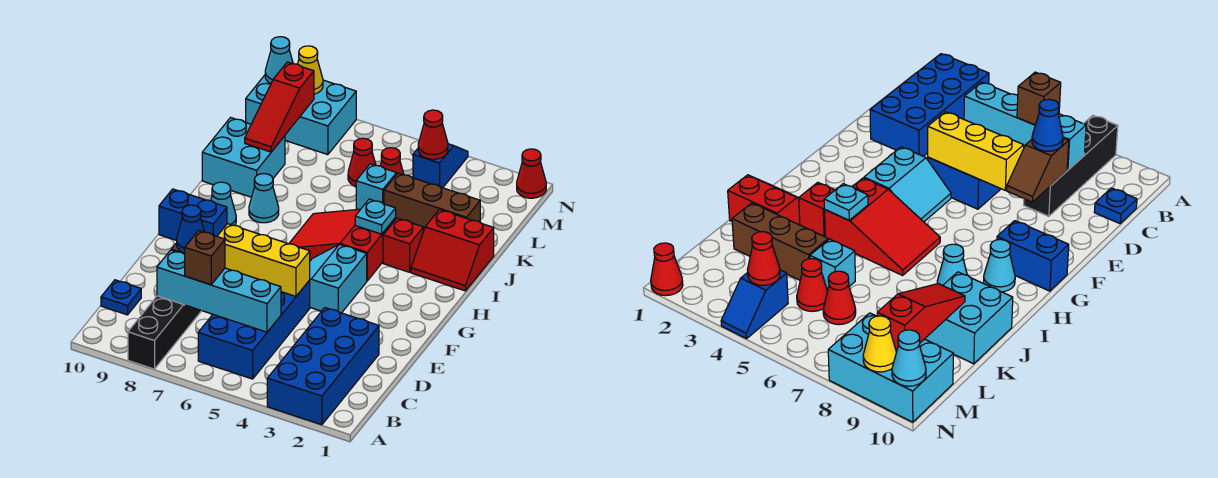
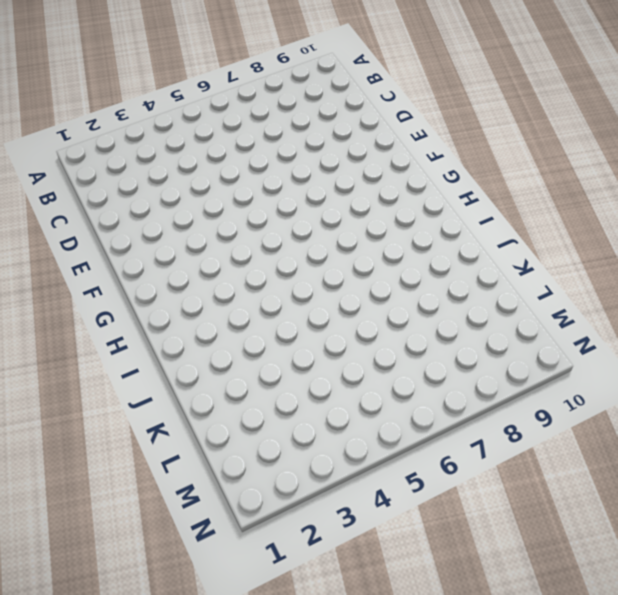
none -> blue 2x4 brick [267,308,379,425]
none -> black 1x4 brick [128,296,201,369]
none -> blue 2x4 brick [198,280,310,379]

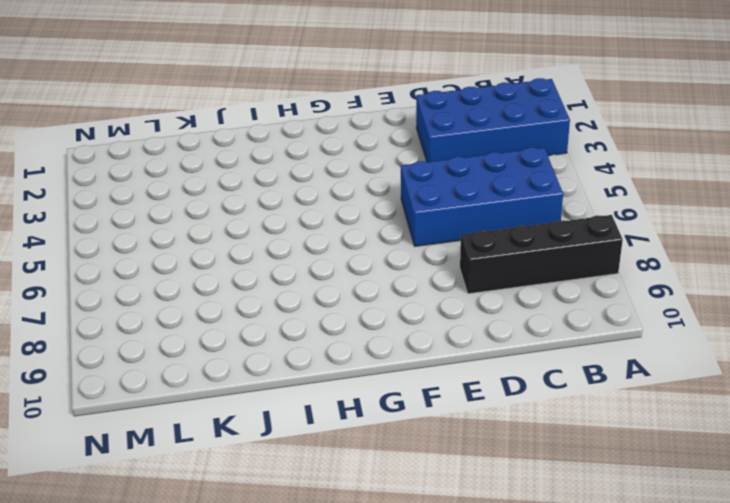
none -> blue 1x1 plate [101,280,141,315]
none -> cyan 2x2 slope [310,244,367,313]
none -> blue 1x2 brick [159,189,227,240]

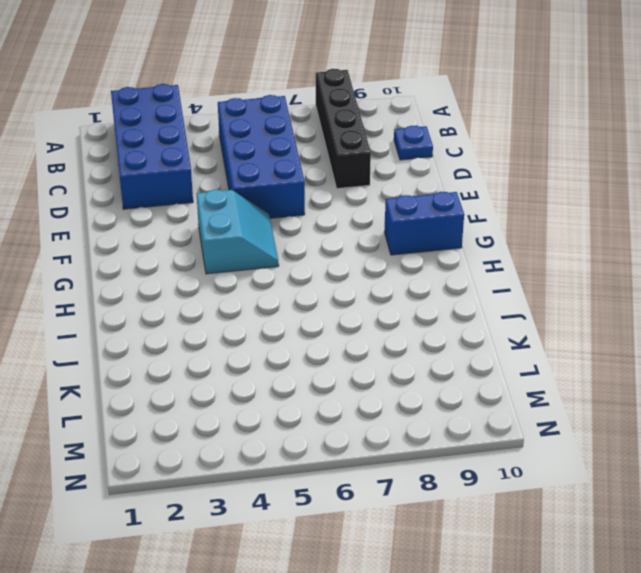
none -> red 2x3 slope [289,209,396,281]
none -> cyan 1x1 cone [211,182,236,225]
none -> red 2x2 slope [411,210,494,291]

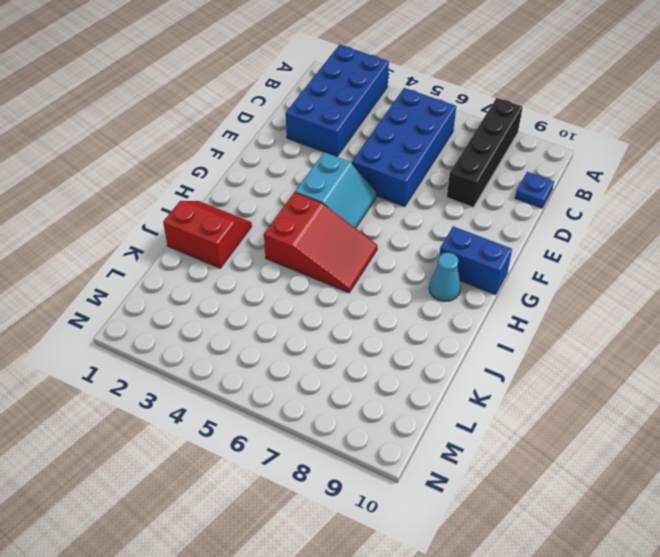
none -> red 1x1 brick [383,218,423,272]
none -> cyan 1x1 cone [249,174,279,223]
none -> cyan 2x2 brick [202,118,285,197]

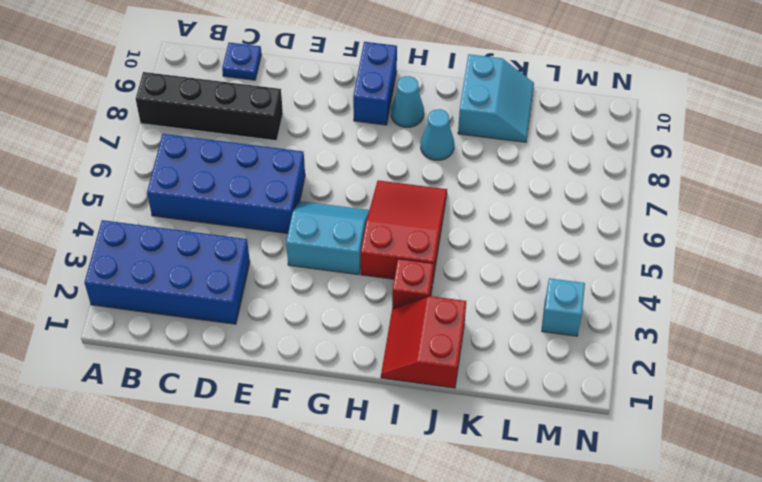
cyan 2x2 slope [458,54,534,142] -> cyan 2x2 brick [202,118,285,197]
cyan 1x1 brick [542,278,585,336] -> cyan 1x1 brick moved to [356,164,397,210]
none -> brown 1x3 brick [384,173,480,231]
none -> red 1x1 cone [380,148,404,175]
none -> red 1x1 cone [348,138,376,186]

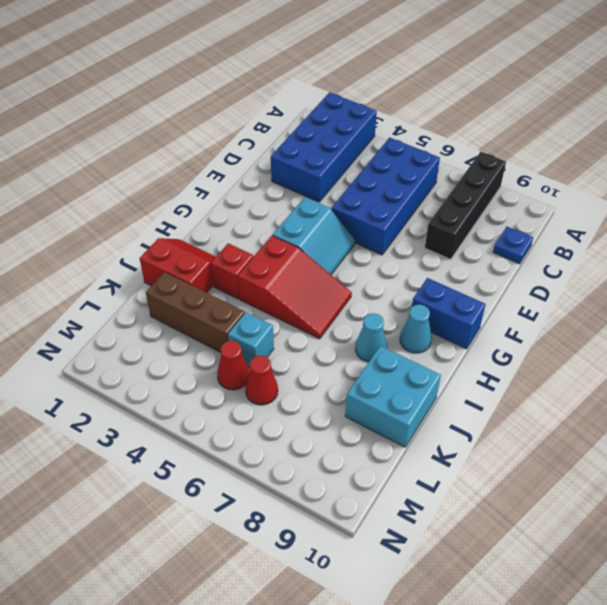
none -> blue 1x2 slope [413,144,468,188]
none -> cyan 2x3 brick [246,75,356,155]
none -> red 1x1 cone [517,149,546,198]

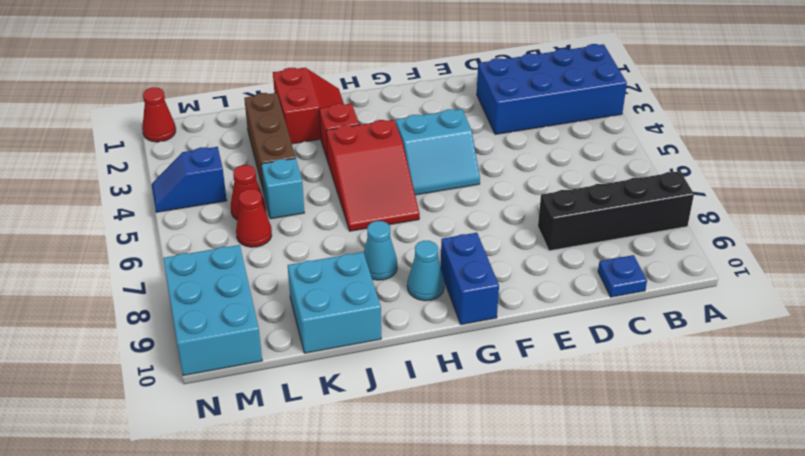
none -> blue 2x4 brick [198,280,310,379]
none -> cyan 1x4 brick [157,250,281,332]
none -> brown 1x2 slope [1007,138,1069,202]

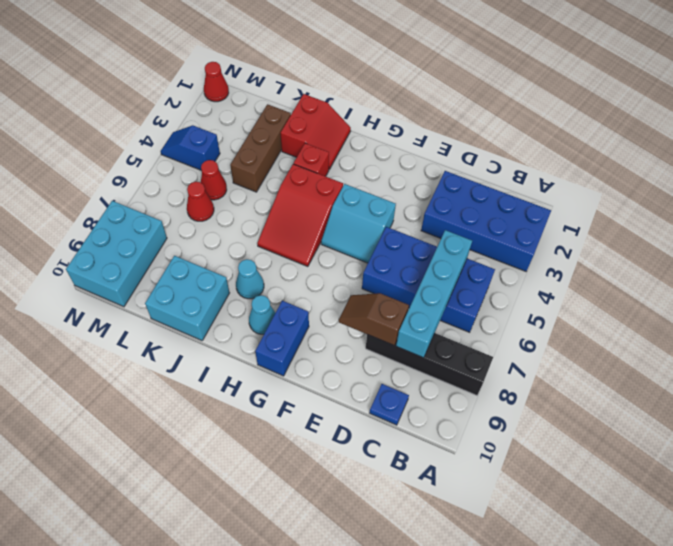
none -> cyan 1x1 brick [356,164,397,210]
none -> yellow 1x3 brick [217,224,310,296]
none -> cyan 1x1 plate [355,199,396,234]

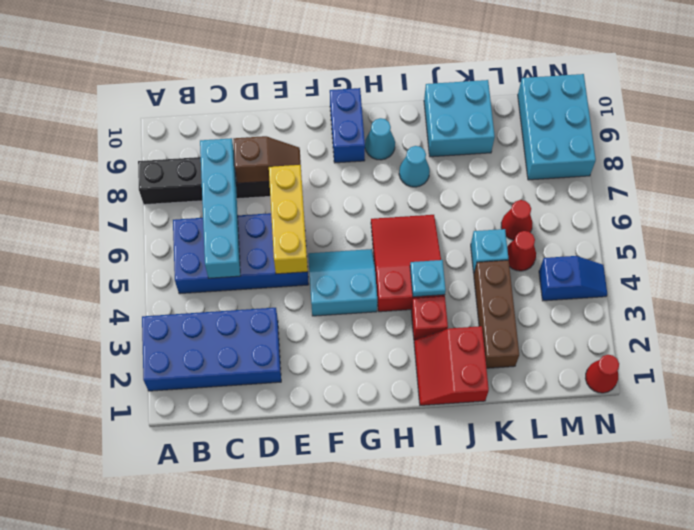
none -> blue 1x1 plate [101,280,141,315]
none -> red 1x3 slope [245,62,314,152]
none -> red 1x1 cone [418,110,448,159]

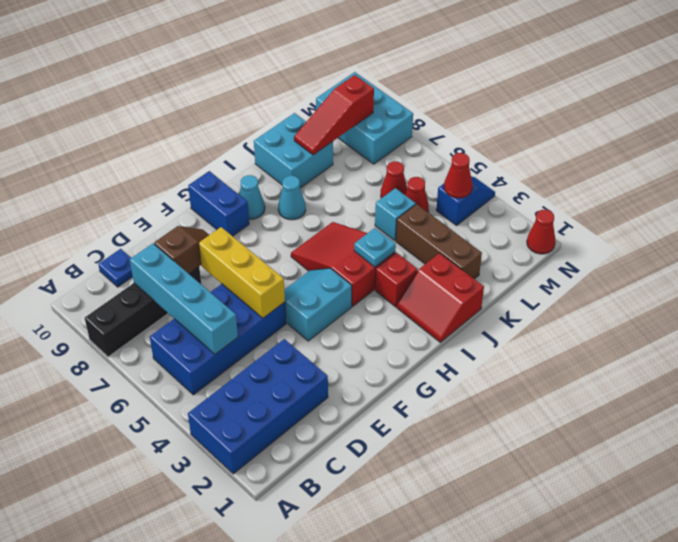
none -> yellow 1x1 cone [298,46,323,94]
none -> cyan 1x1 cone [265,37,293,84]
none -> brown 1x1 brick [184,230,225,285]

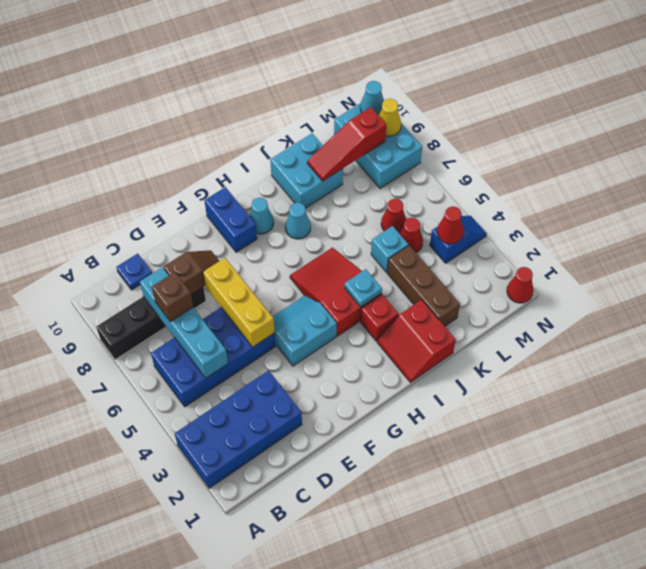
none -> blue 1x1 cone [177,205,204,253]

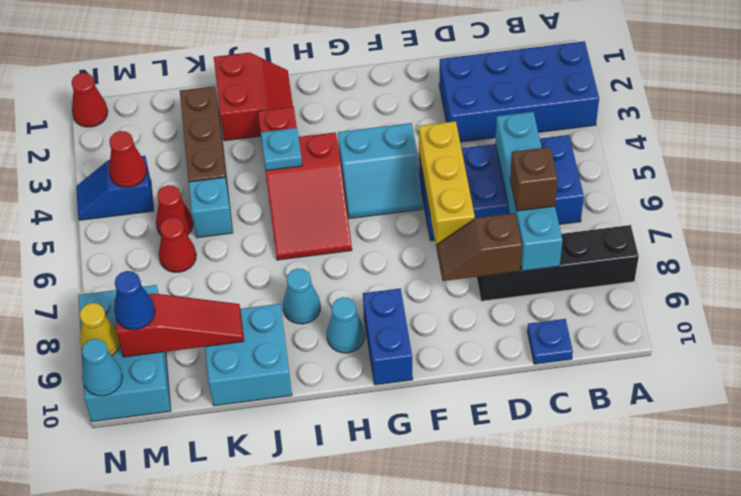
blue 1x1 cone [114,271,155,330] -> blue 1x1 cone moved to [177,205,204,253]

